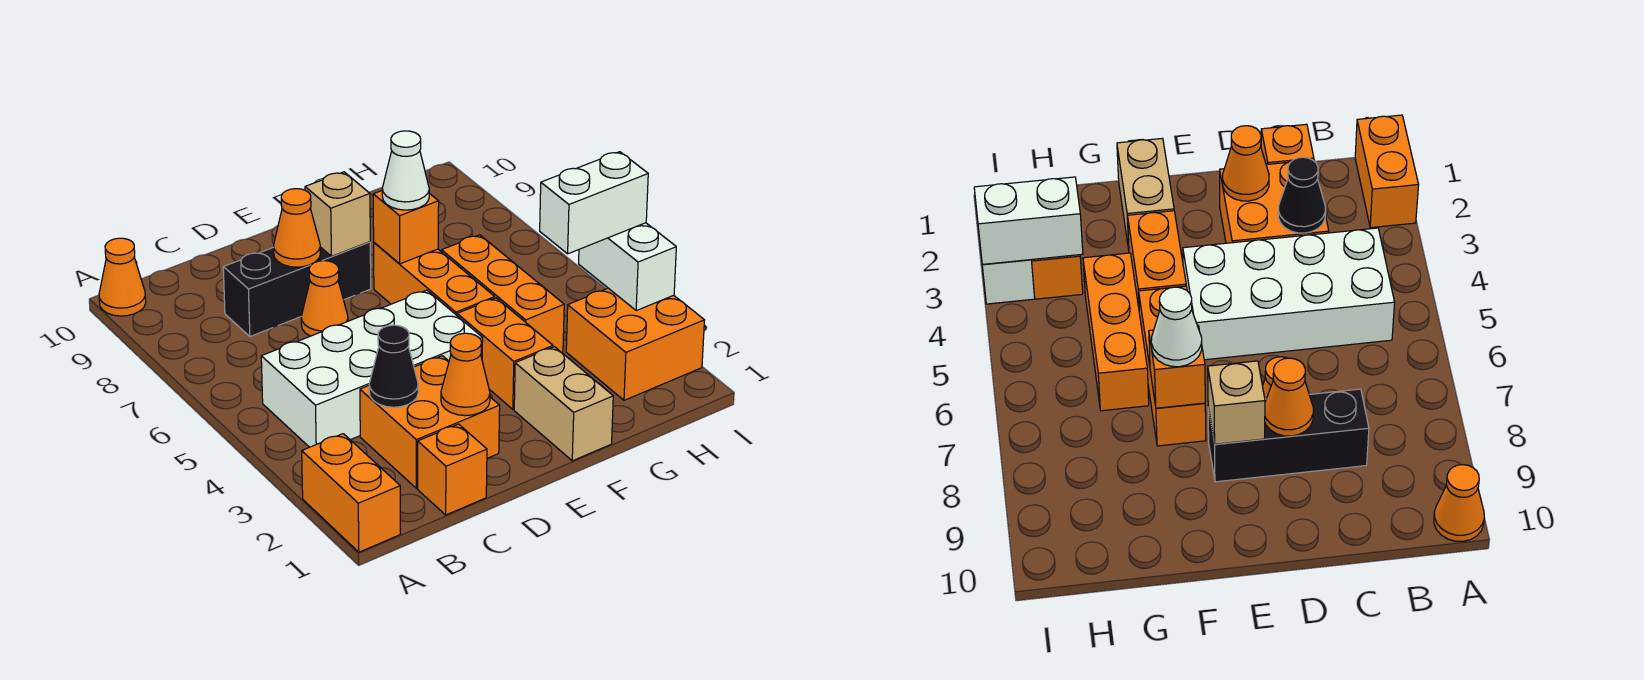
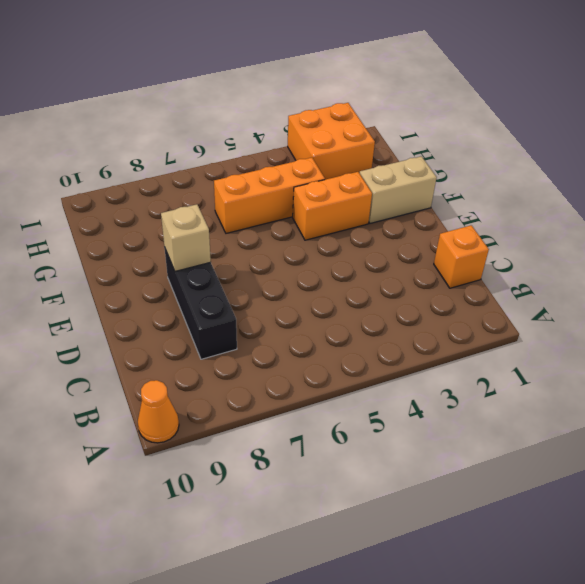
none -> orange 1x2 brick [302,434,400,552]
none -> white 2x4 brick [261,290,483,447]
none -> orange 2x2 brick [360,356,500,488]

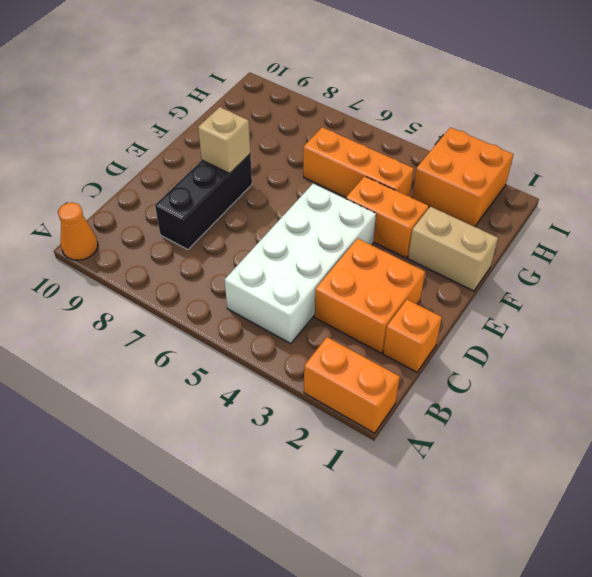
none -> orange 1x1 cone [301,261,348,336]
none -> orange 1x3 brick [374,243,495,315]
none -> black 1x1 cone [369,325,418,407]

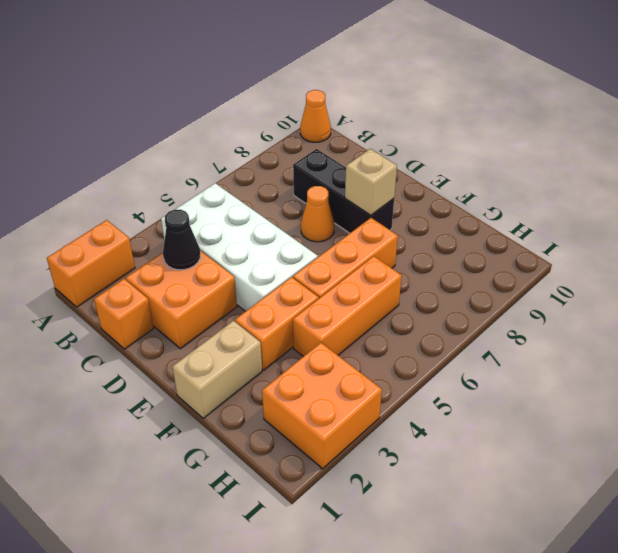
none -> orange 1x1 cone [441,333,490,416]
none -> orange 1x1 cone [274,189,320,267]
none -> orange 1x1 brick [373,191,439,264]

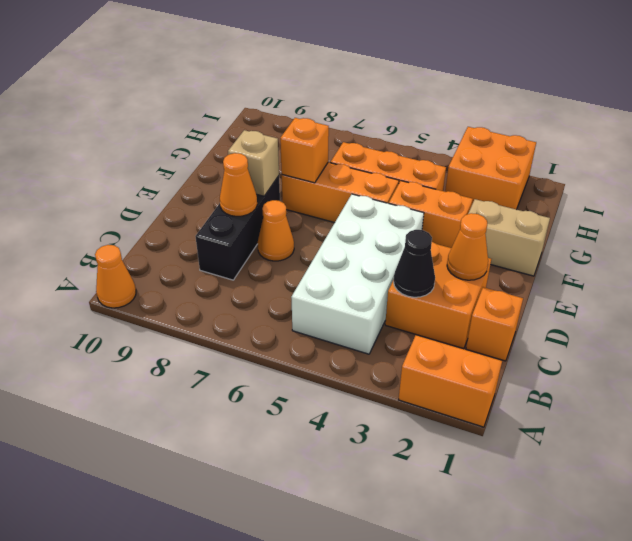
none -> white 1x2 brick [579,223,676,310]
none -> white 1x1 cone [382,131,429,210]
none -> white 1x2 brick [540,152,648,254]

